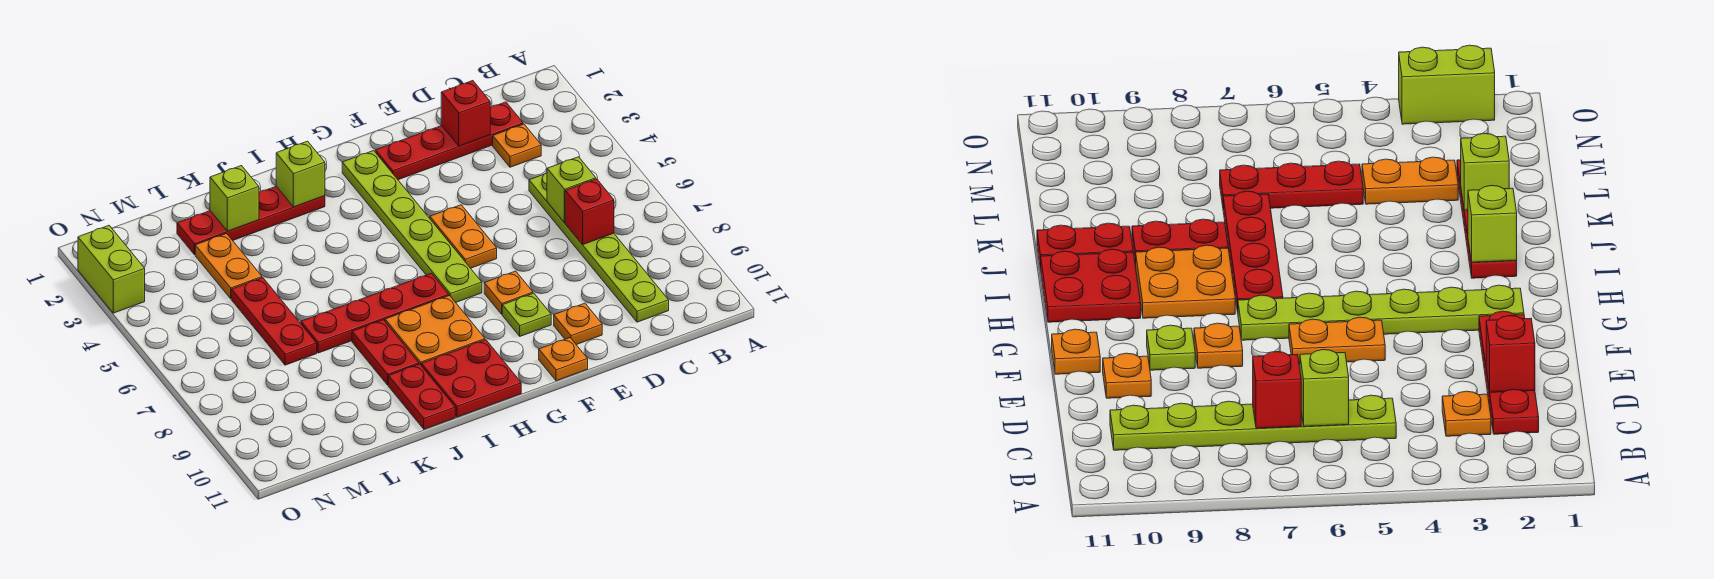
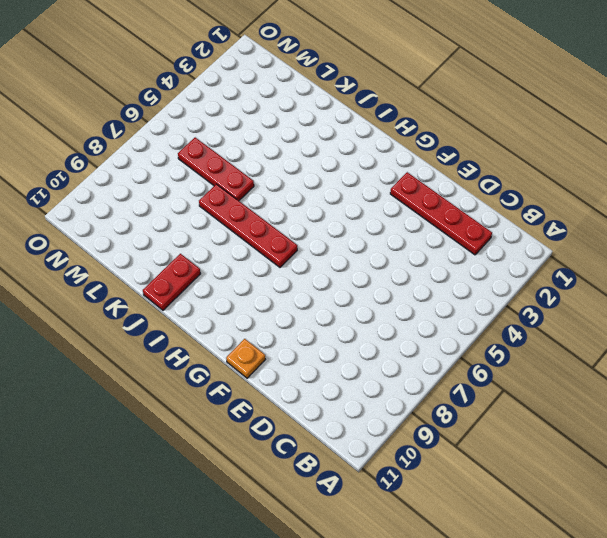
red 1x3 plate [178,137,254,201] -> red 1x3 plate turned to [231,278,317,365]
none -> orange 1x1 plate [493,124,541,167]
none -> lime 1x6 plate [529,173,669,322]
none -> orange 1x1 plate [554,303,602,345]

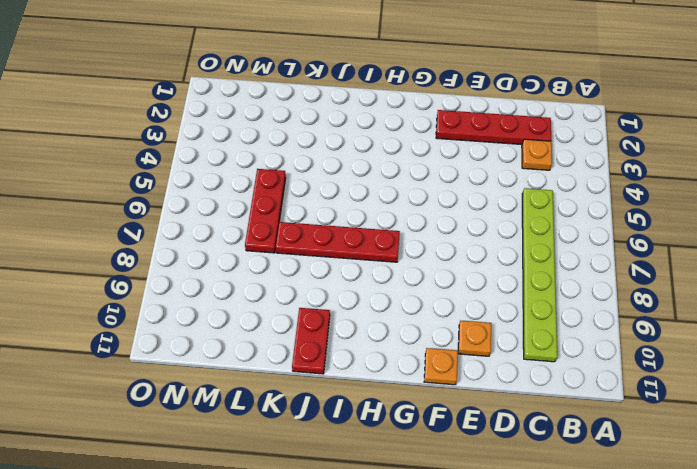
none -> orange 1x2 plate [430,205,497,268]
none -> orange 1x1 plate [484,271,533,314]
none -> lime 1x1 plate [502,293,551,336]

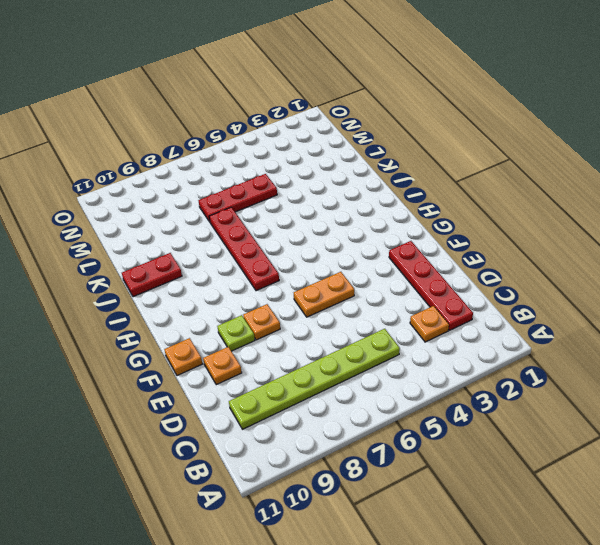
none -> lime 1x6 plate [342,151,482,302]
none -> orange 2x2 plate [385,296,485,365]
none -> red 2x2 plate [421,340,521,417]

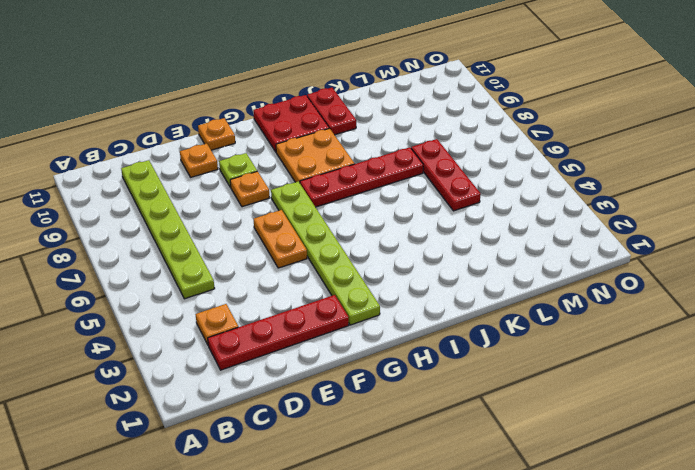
none -> red 1x4 plate [177,186,325,255]
none -> red 1x2 plate [352,320,419,385]
none -> orange 1x2 plate [195,234,262,299]

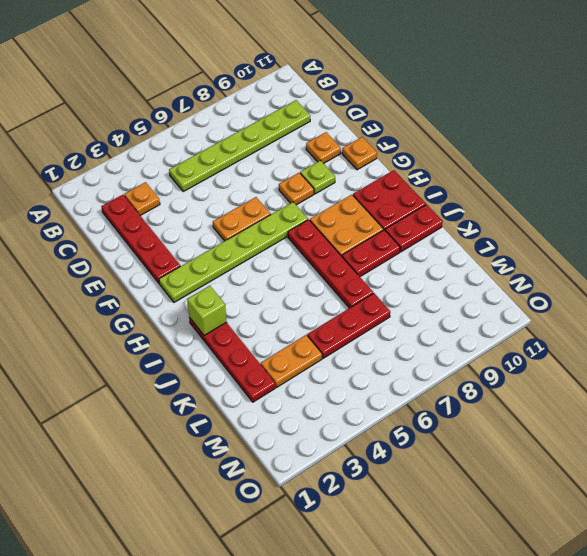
none -> lime 1x2 brick [78,226,145,313]
none -> lime 1x1 brick [547,157,596,222]
none -> red 1x1 brick [565,179,614,245]

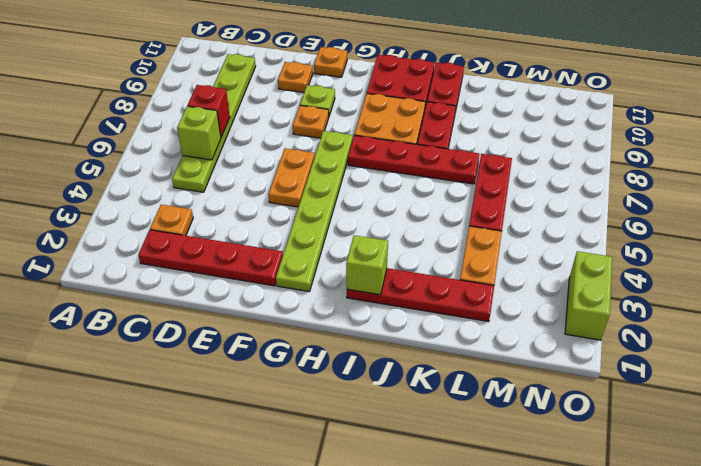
none -> red 1x1 brick [441,81,490,146]
none -> lime 1x1 brick [210,166,259,231]

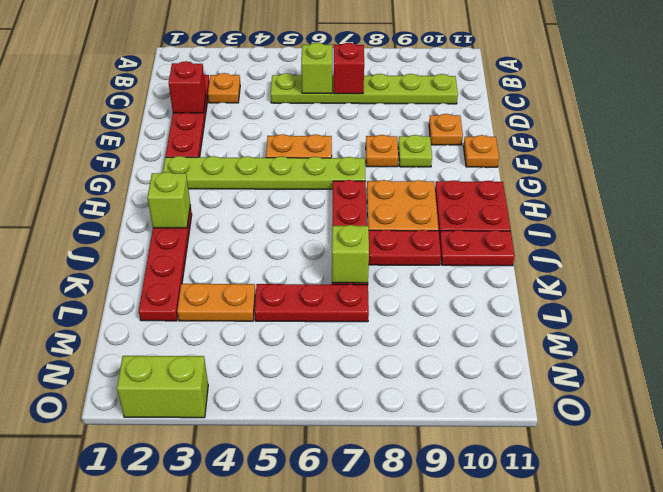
lime 1x1 brick [332,225,369,283] -> lime 1x1 brick moved to [210,166,259,231]

